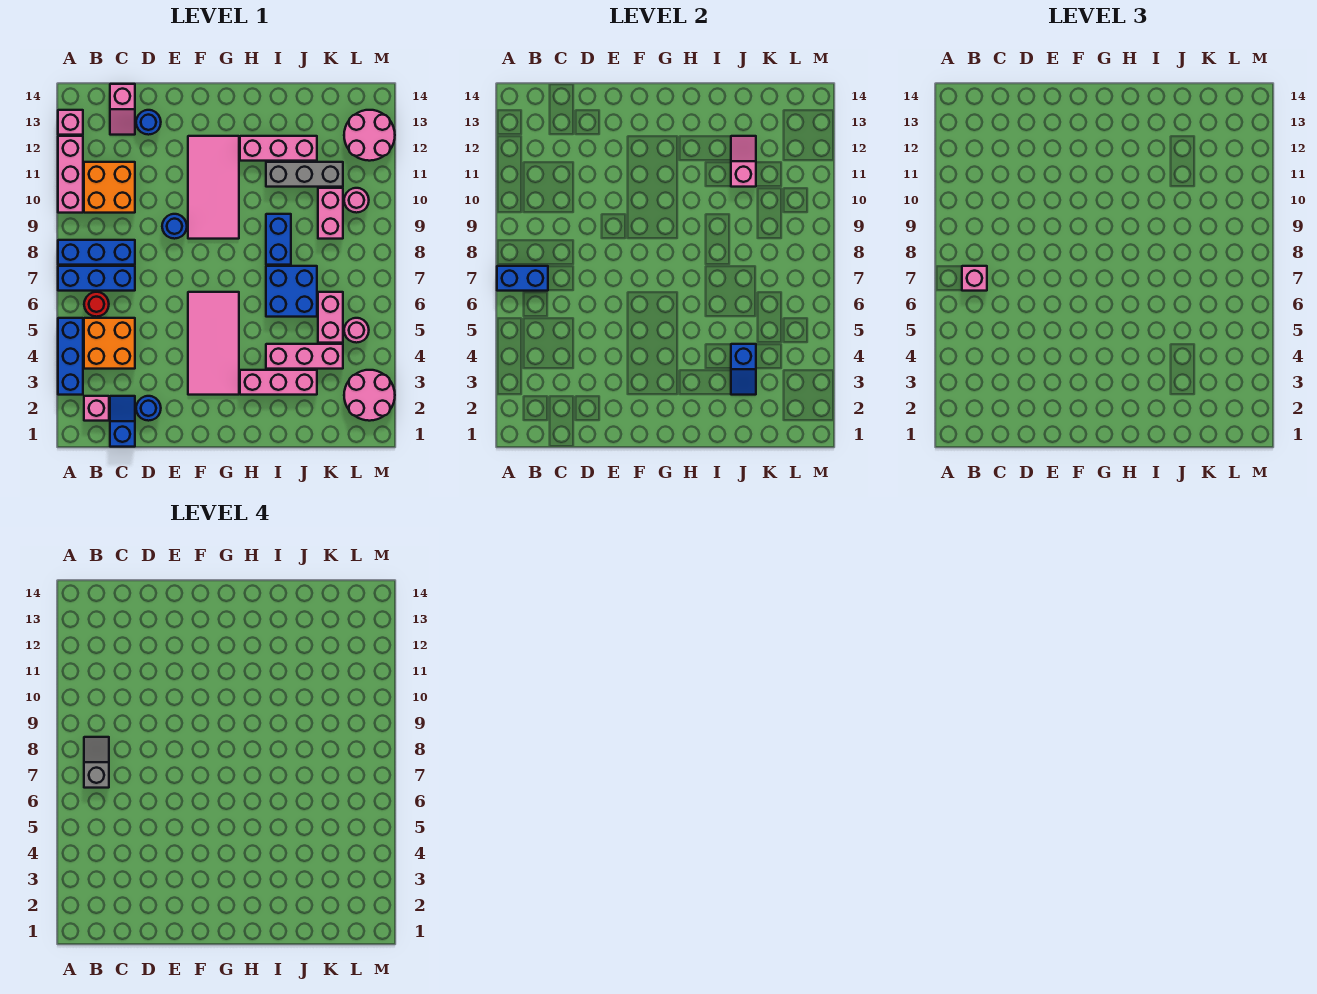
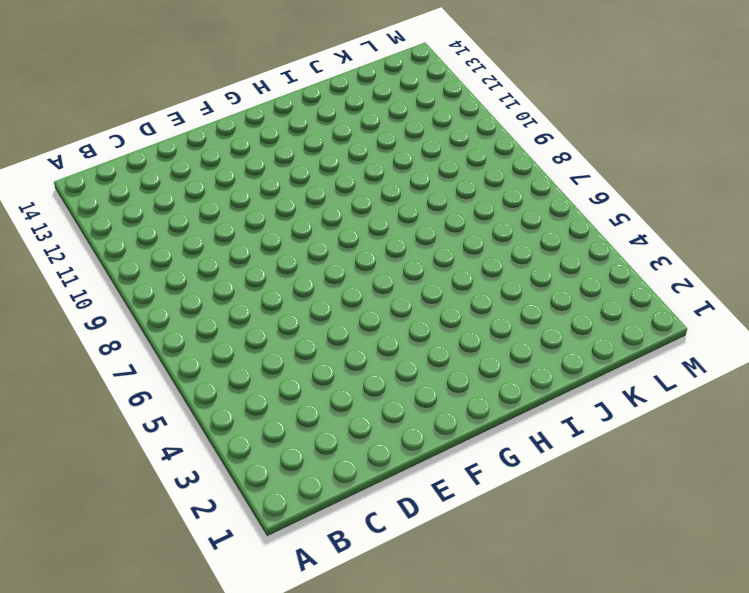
none -> blue 1x3 brick [58,318,83,395]
none -> blue 1x3 brick [58,266,135,291]
none -> blue 1x3 brick [58,240,135,265]
none -> pink 1x3 brick [58,136,83,213]

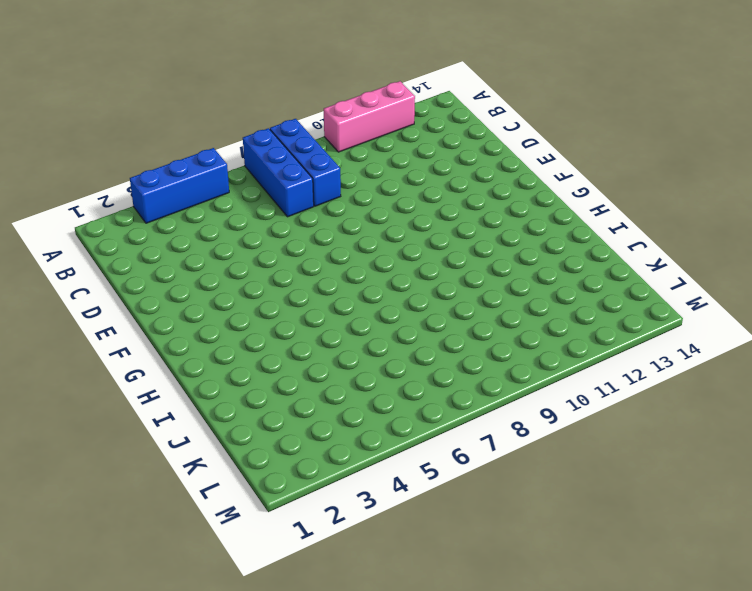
none -> pink 1x1 brick [58,110,83,135]
none -> pink 1x1 brick [84,396,109,421]
none -> orange 2x2 brick [84,318,135,369]
none -> red 1x1 round brick [84,292,109,317]

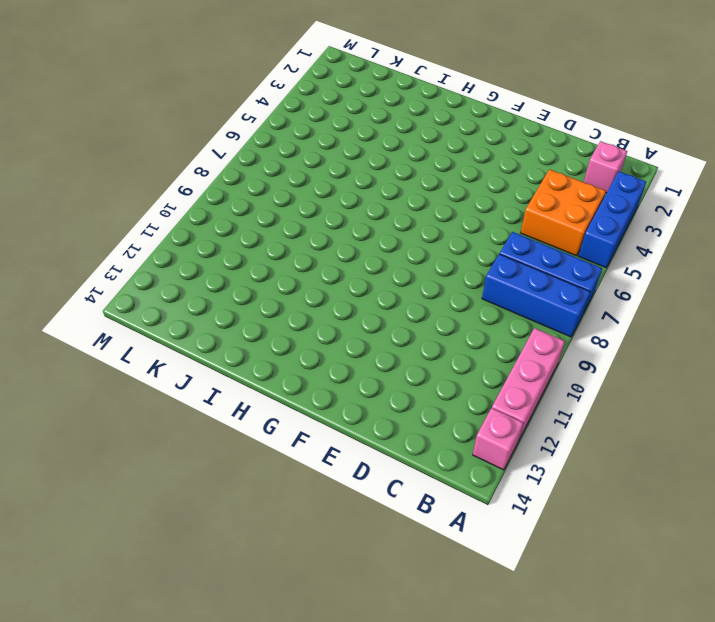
none -> red 1x1 round brick [84,292,109,317]
none -> orange 2x2 brick [84,162,135,213]
none -> blue 1x2 slope [110,396,135,447]
none -> pink 1x2 slope [110,84,135,135]

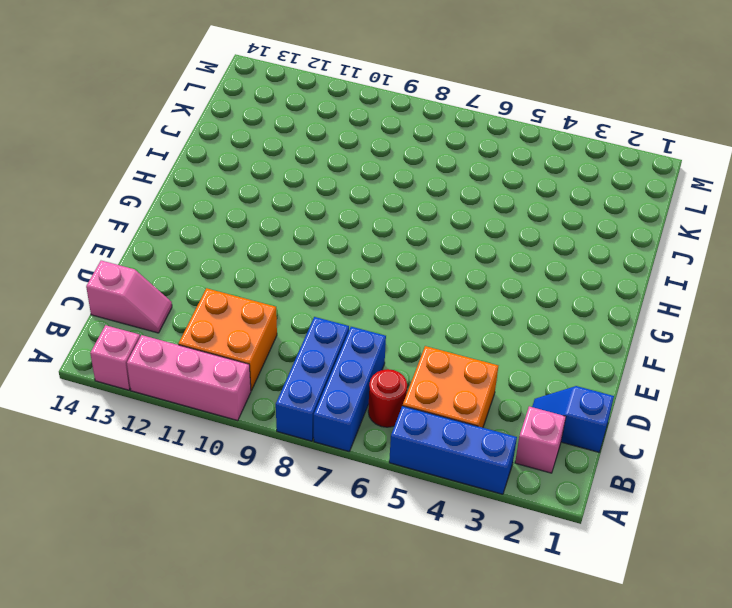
none -> blue 1x1 round brick [136,396,161,421]
none -> blue 1x1 round brick [136,110,161,135]
none -> blue 1x1 round brick [162,214,187,239]
none -> pink 2x4 tile [188,292,239,395]

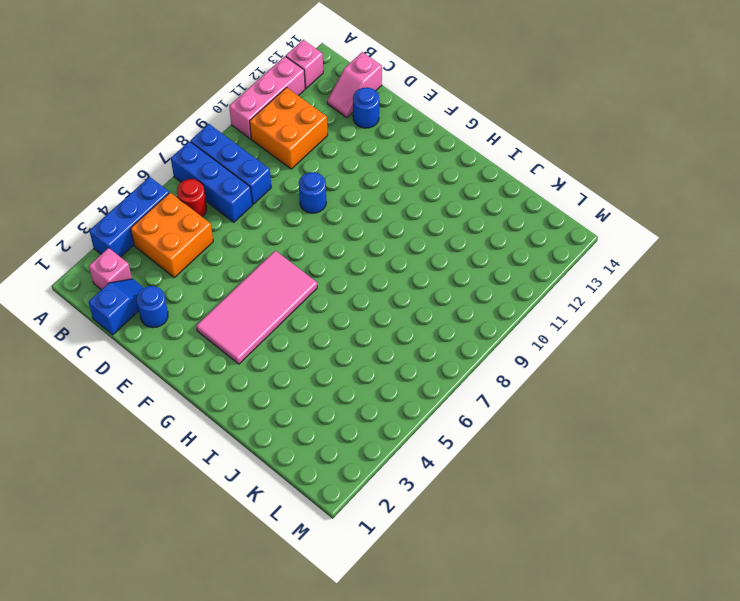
none -> pink 2x4 tile [188,136,239,239]
none -> pink 1x3 brick [240,370,317,395]
none -> pink 1x3 brick [240,136,317,161]
none -> pink 1x3 brick [266,344,343,369]

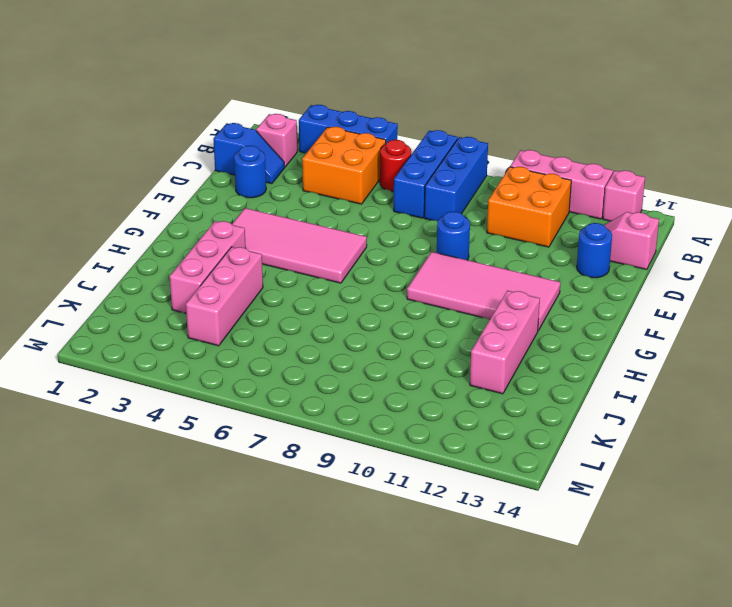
none -> blue 2x2 brick [266,266,317,317]
none -> blue 1x2 brick [266,214,291,265]
none -> grey 1x3 brick [266,162,343,187]
none -> pink 1x2 brick [318,292,343,343]

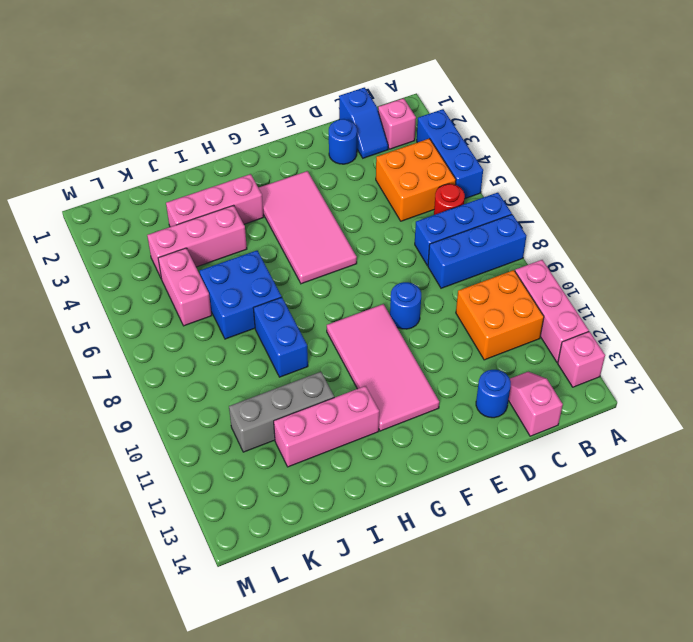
none -> pink 1x2 brick [318,188,343,239]
none -> pink 2x2 round brick [344,370,395,421]
none -> pink 1x1 round brick [344,318,369,343]
none -> pink 1x1 round brick [344,188,369,213]

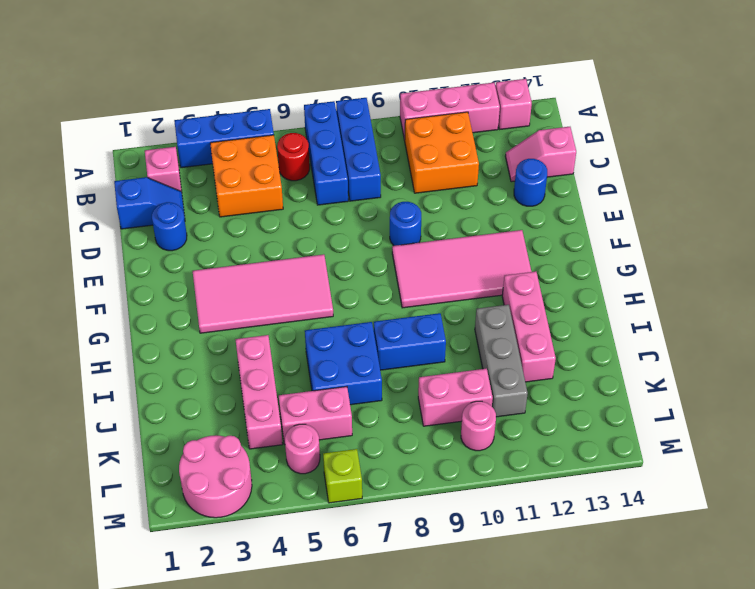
lime 1x1 brick [323,449,362,503] -> none
none -> pink 1x3 brick [240,370,317,395]
none -> pink 2x2 round brick [344,110,395,161]
none -> blue 1x2 brick [497,266,548,291]
none -> blue 1x2 slope [731,344,756,395]

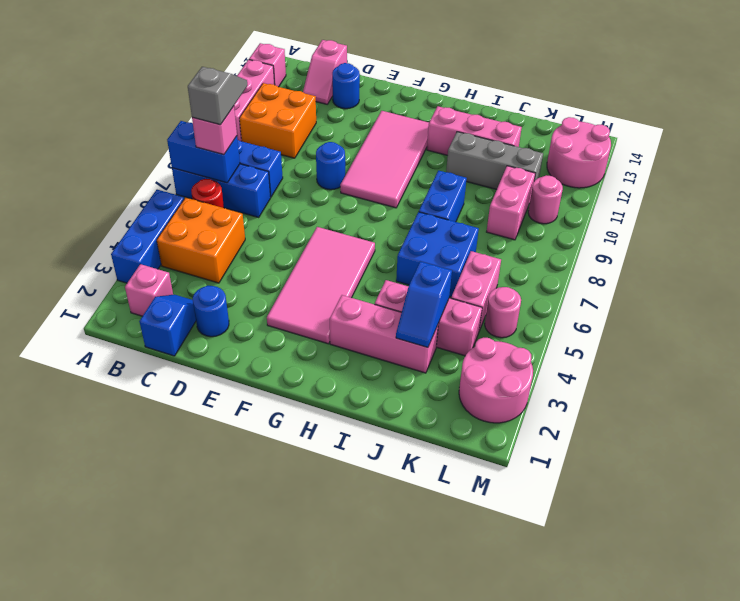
none -> pink 1x2 slope [731,136,756,187]

